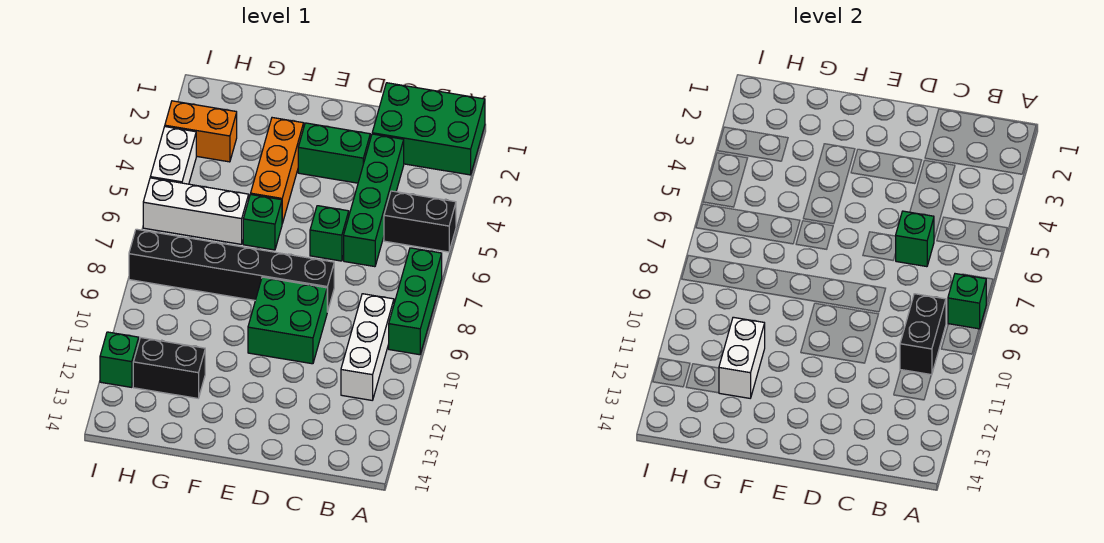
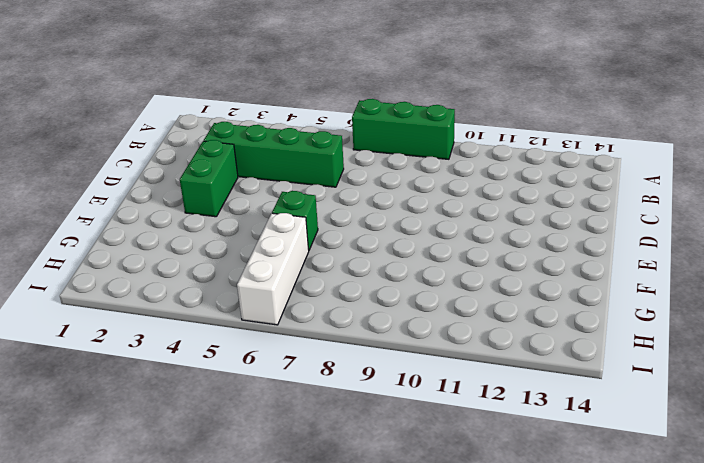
none -> green 2x3 brick [372,83,485,175]
none -> black 1x2 brick [384,191,456,252]
none -> white 1x3 brick [341,294,394,400]

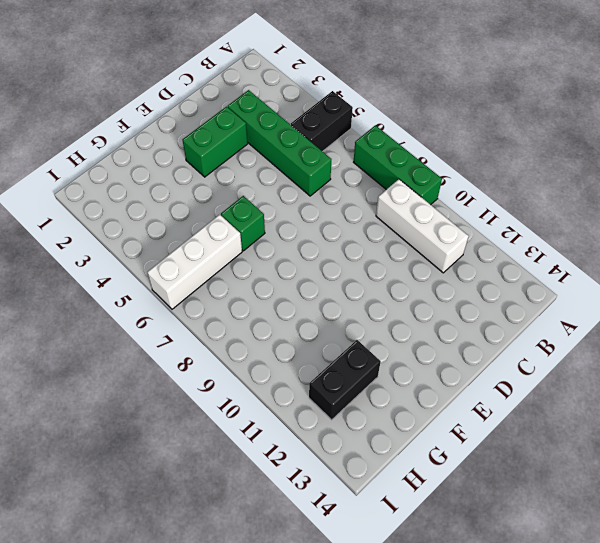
none -> green 2x3 brick [372,83,485,175]
none -> green 1x1 brick [310,206,349,261]
none -> black 1x6 brick [129,229,334,312]

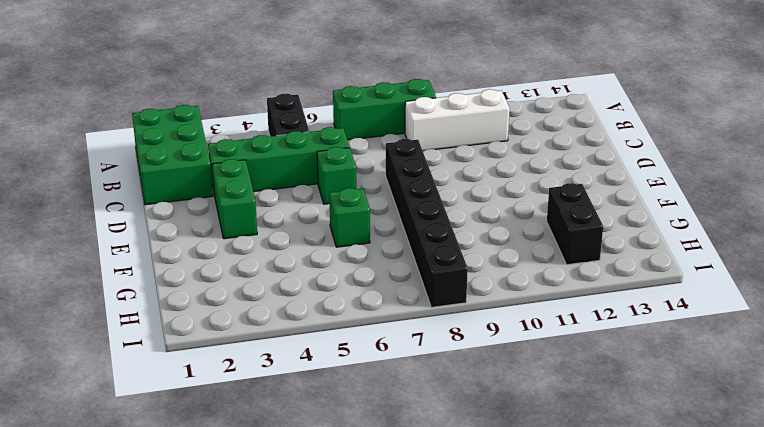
none -> green 2x2 brick [248,277,327,364]
none -> orange 1x3 brick [251,118,304,223]
none -> white 1x3 brick [143,178,249,244]

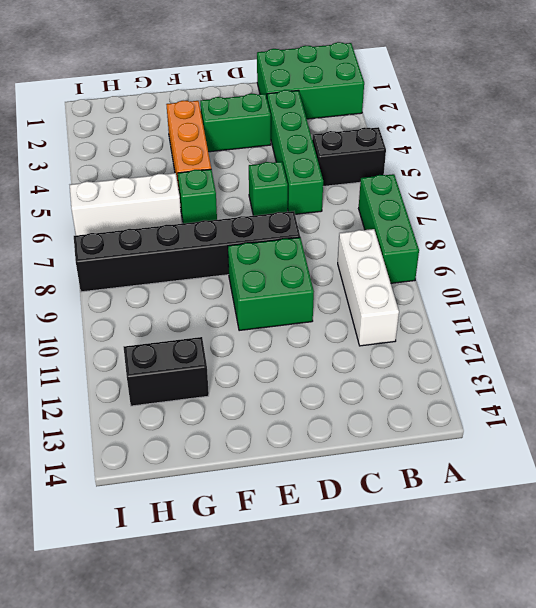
none -> orange 1x2 brick [165,101,237,162]
none -> white 1x2 brick [150,127,196,184]
none -> green 1x1 brick [100,332,139,387]

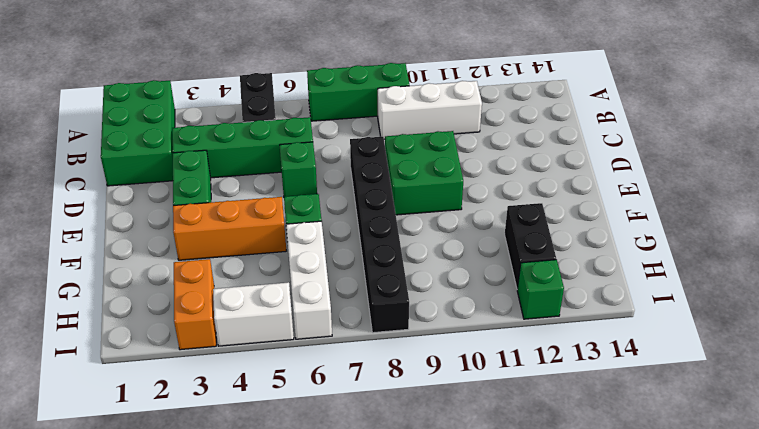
none -> green 1x1 brick [948,274,986,329]
none -> black 1x2 brick [900,294,946,375]
none -> green 1x1 brick [896,211,934,267]

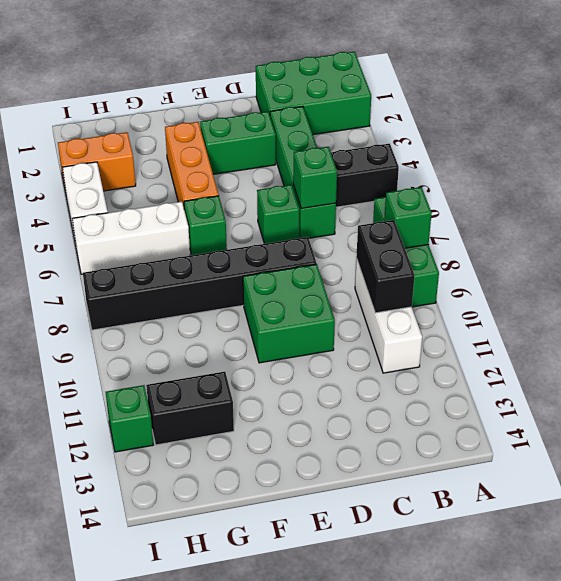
none -> white 1x2 brick [719,317,765,398]

